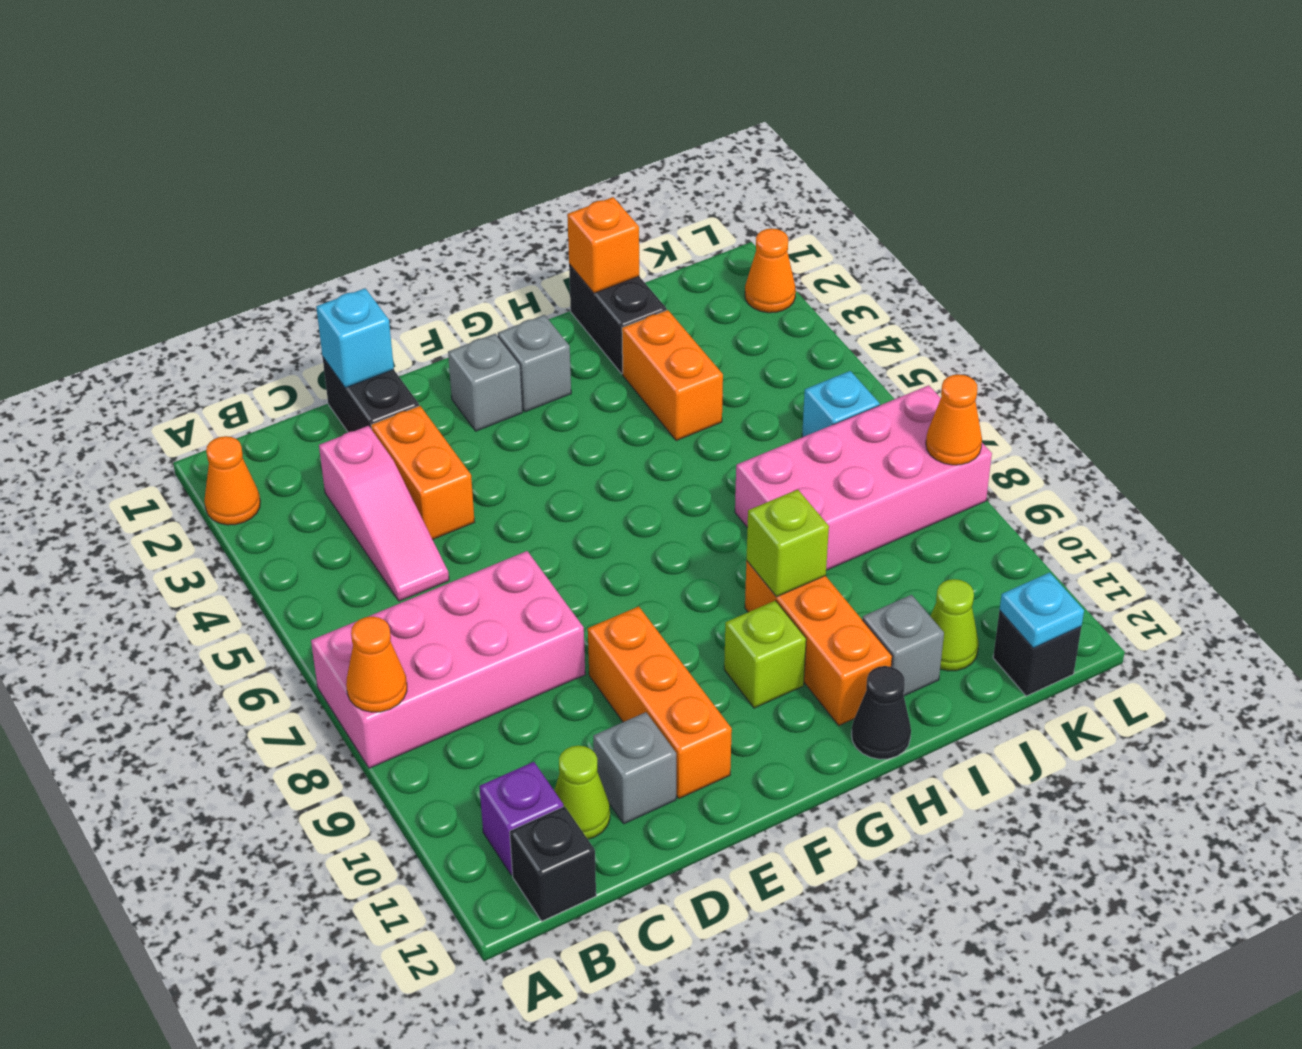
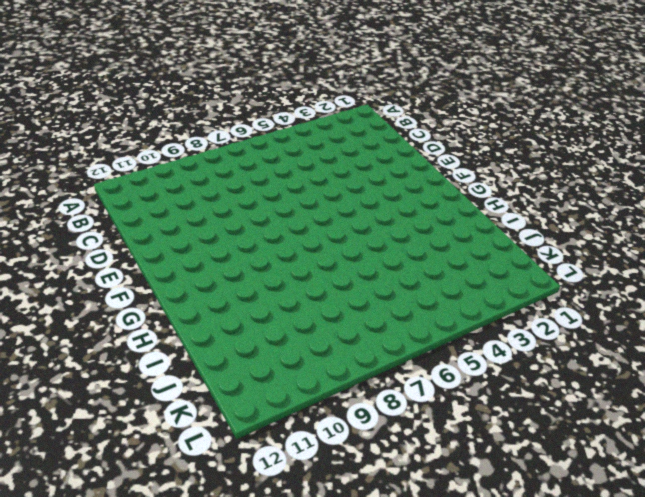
none -> orange 1x1 cone [204,436,260,525]
none -> pink 2x4 brick [311,551,585,768]
none -> purple 1x1 brick [479,762,563,875]

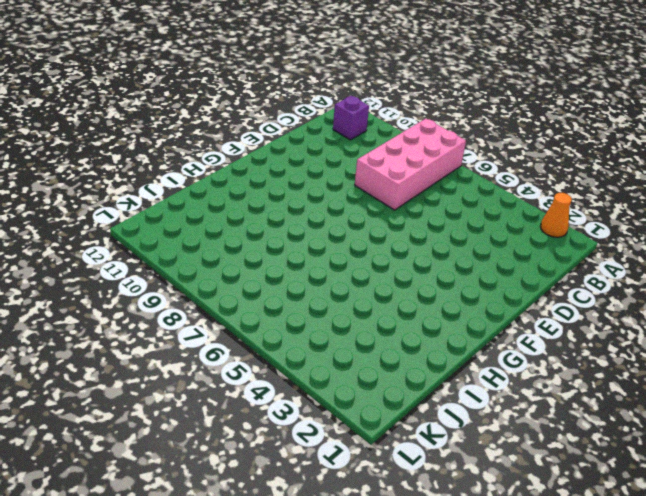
none -> black 1x1 brick [510,806,596,921]
none -> pink 1x3 slope [319,426,449,601]
none -> lime 1x1 cone [554,746,610,839]

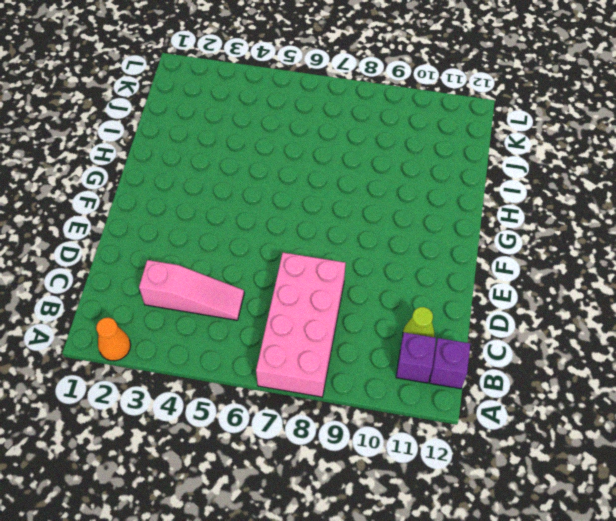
purple 1x1 brick [430,338,470,389] -> black 1x1 brick [510,806,596,921]
none -> black 1x2 brick [323,358,419,432]
none -> orange 1x2 brick [371,406,475,539]
none -> grey 1x1 brick [593,712,676,824]

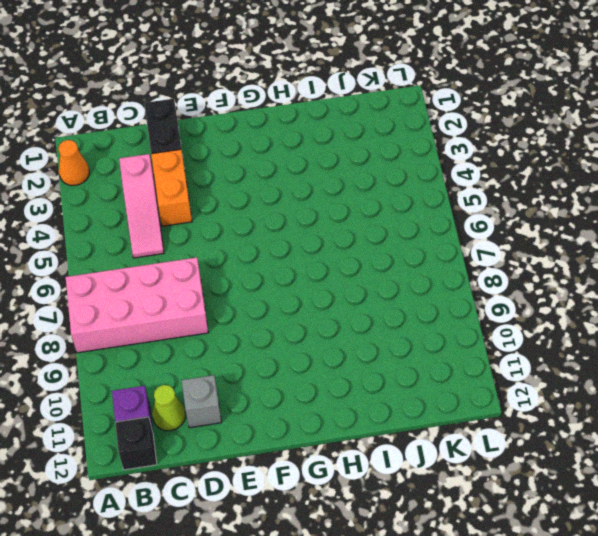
none -> orange 1x3 brick [588,606,732,799]
none -> grey 1x1 brick [448,334,523,431]
none -> grey 1x1 brick [498,315,571,412]

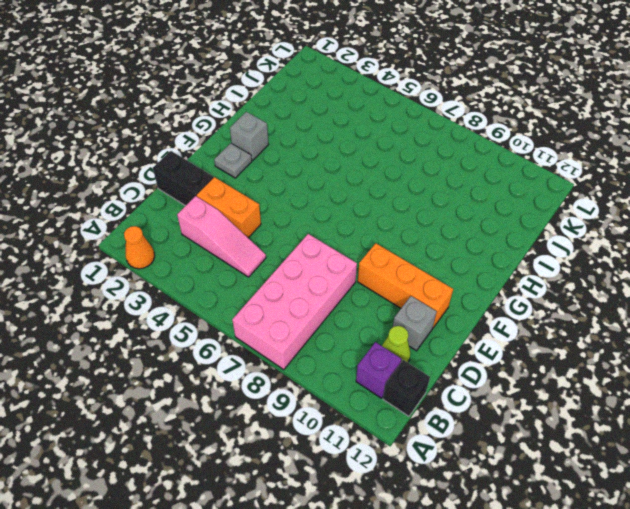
grey 1x1 plate [214,143,252,178] -> grey 1x1 brick [448,334,523,431]
none -> lime 1x1 brick [724,601,806,708]
none -> orange 1x3 brick [745,561,892,725]
none -> black 1x1 cone [852,666,911,759]

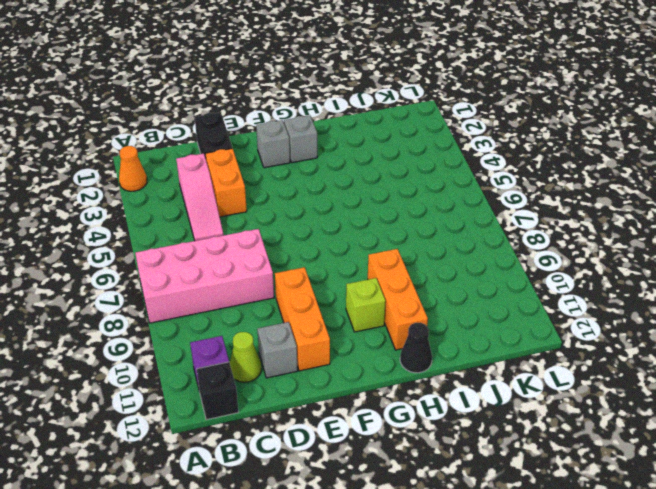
none -> black 1x2 brick [569,264,667,374]
none -> orange 1x2 brick [622,310,723,441]
none -> pink 2x4 brick [735,385,992,570]

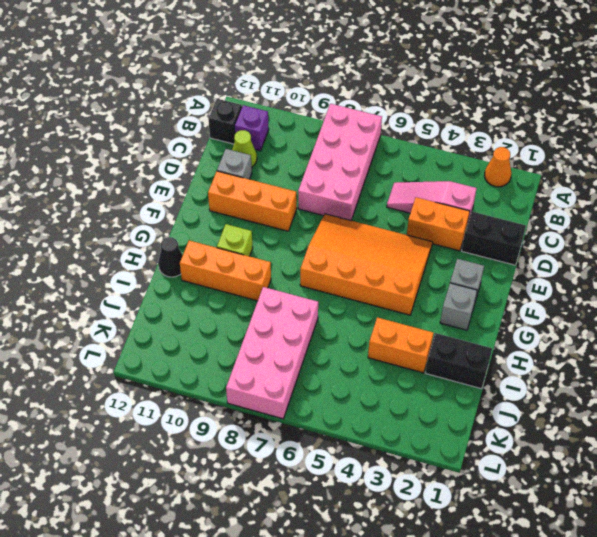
orange 3x4 slope [300,214,433,315] -> none
none -> grey 1x1 brick [862,595,944,696]
none -> lime 1x1 cone [930,579,979,671]
none -> cyan 1x1 brick [802,371,880,437]

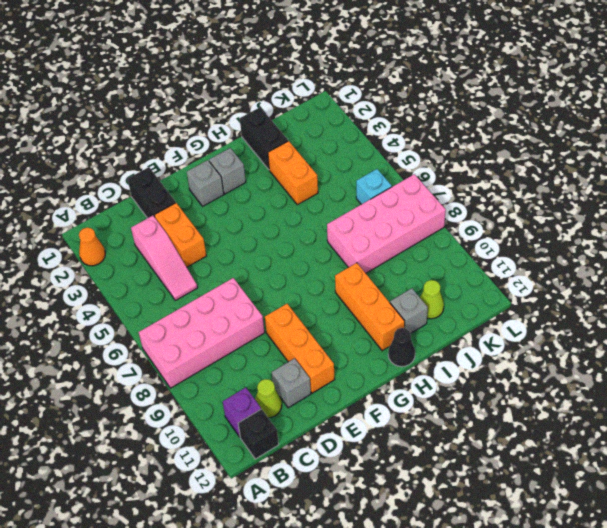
none -> lime 1x1 brick [724,601,806,708]
none -> black 1x1 brick [993,611,1081,696]
none -> orange 1x1 cone [745,229,796,313]

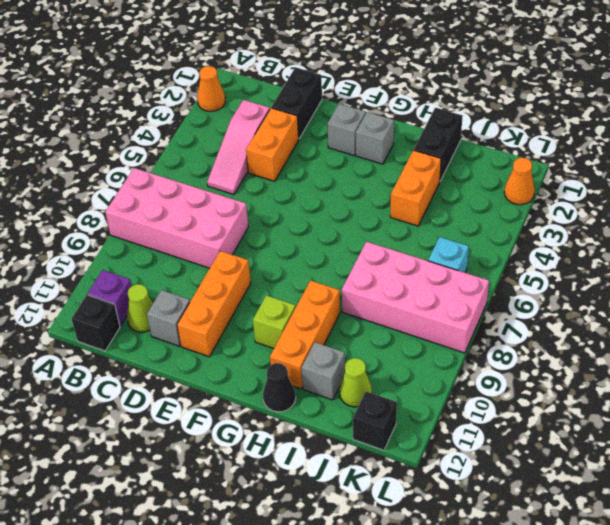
none -> orange 1x1 cone [346,617,407,712]
none -> cyan 1x1 brick [316,288,394,388]
none -> lime 1x1 brick [746,490,829,597]

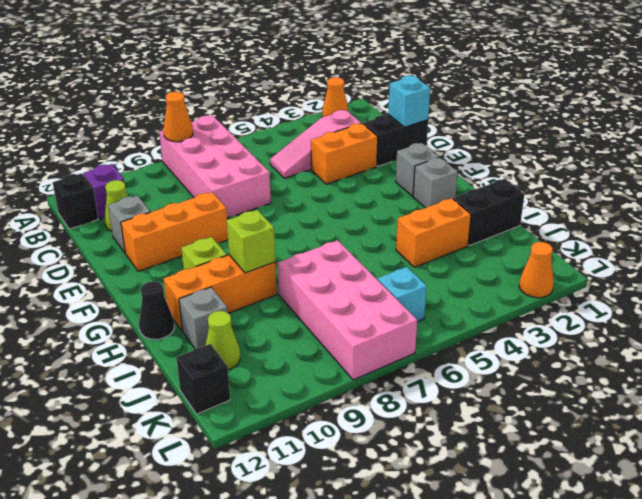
none -> orange 1x1 brick [567,197,639,293]
none -> cyan 1x1 plate [1000,572,1084,648]
none -> orange 1x1 cone [926,374,982,465]

